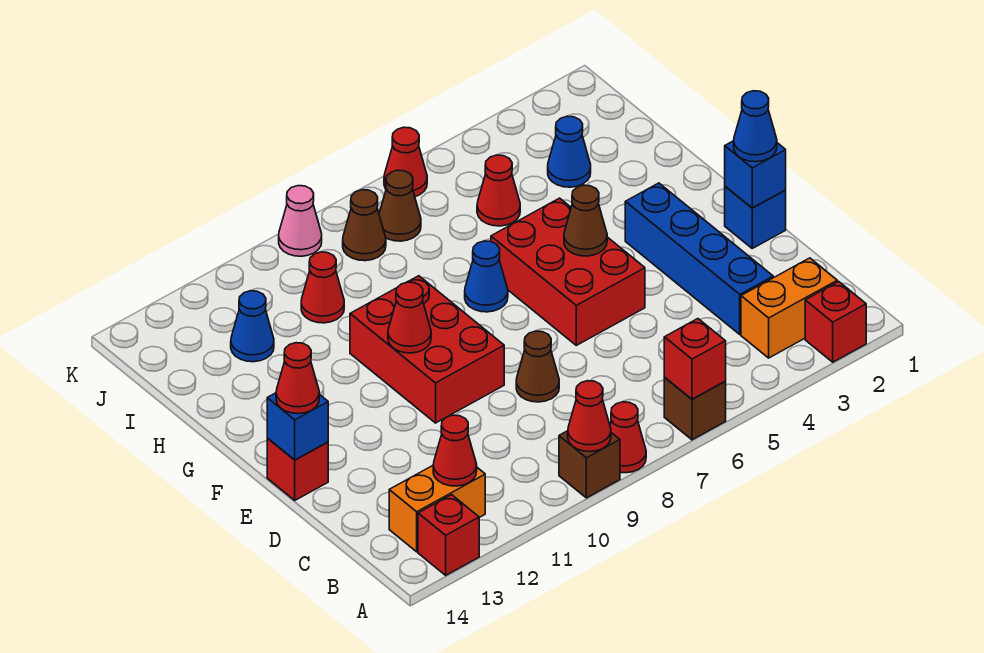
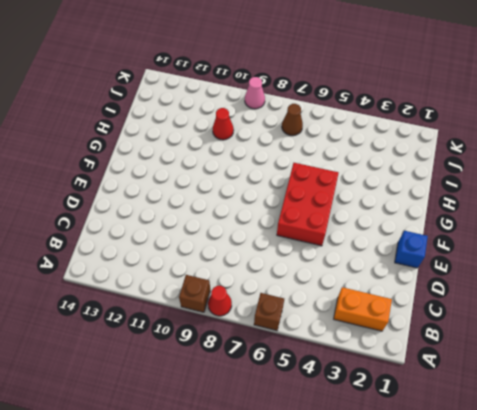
none -> red 1x1 brick [805,282,866,362]
none -> red 1x1 brick [418,495,479,575]
none -> orange 1x2 brick [389,466,485,552]
none -> blue 1x4 brick [625,183,773,334]

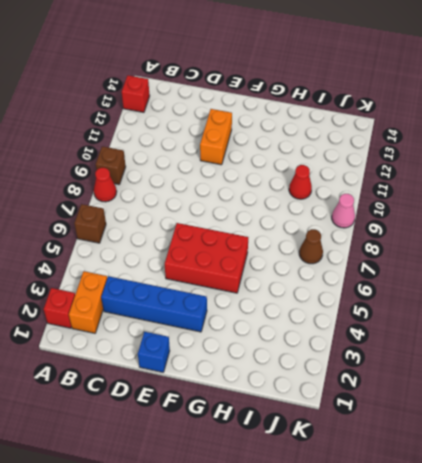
orange 1x2 brick [200,109,232,165] -> orange 1x2 brick moved to [389,466,485,552]
none -> brown 1x1 cone [516,331,559,402]
none -> red 2x3 brick [350,276,504,423]
none -> red 1x1 brick [267,438,328,500]
none -> blue 1x1 cone [465,241,508,312]

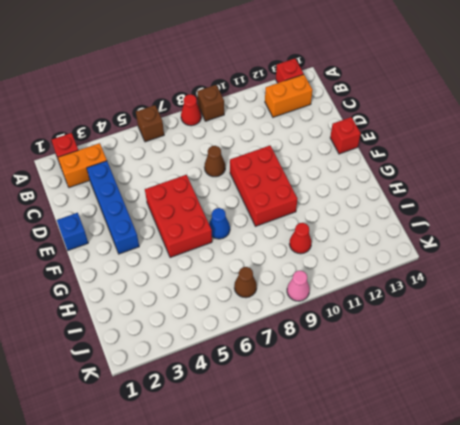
none -> blue 1x1 cone [548,116,591,187]
none -> red 1x1 cone [477,155,520,226]
none -> blue 1x1 cone [231,291,274,362]
none -> brown 1x1 cone [343,190,386,261]

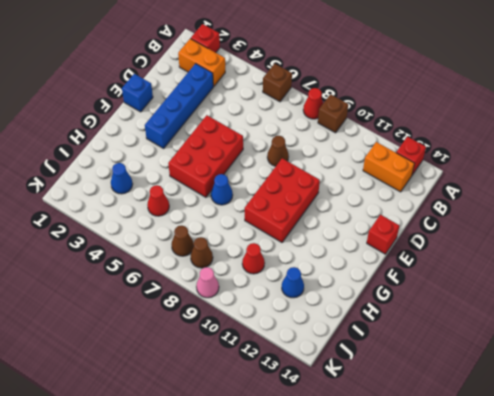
none -> red 1x1 cone [384,127,427,197]
none -> red 1x1 brick [664,319,726,399]
none -> red 1x1 cone [568,381,611,452]
none -> red 1x1 cone [433,415,477,486]

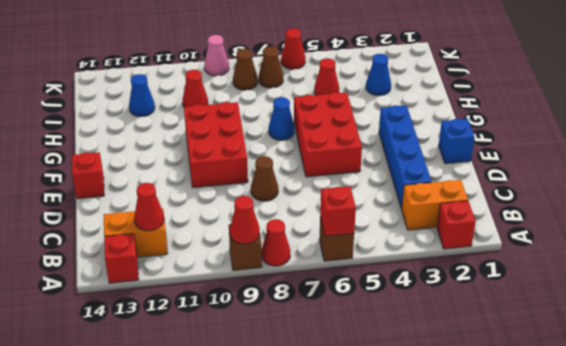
none -> blue 1x1 brick [725,141,786,208]
none -> blue 1x1 brick [267,393,328,460]
none -> brown 1x1 cone [564,185,607,256]
none -> red 1x1 cone [388,282,431,353]

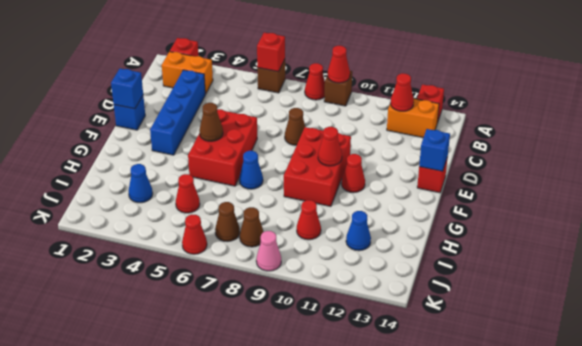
red 1x1 cone [341,154,365,193] -> red 1x1 cone moved to [276,343,319,414]
none -> blue 1x1 cone [734,91,777,162]

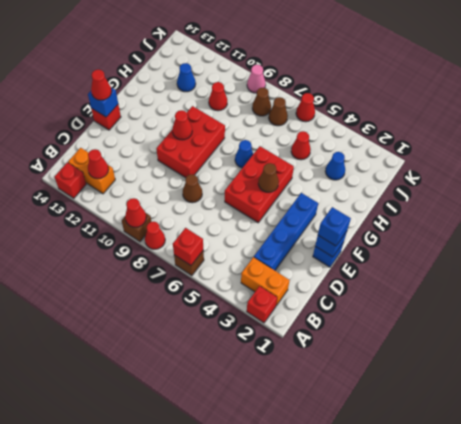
blue 1x1 brick [318,207,351,246] -> blue 1x1 cone [734,91,777,162]

